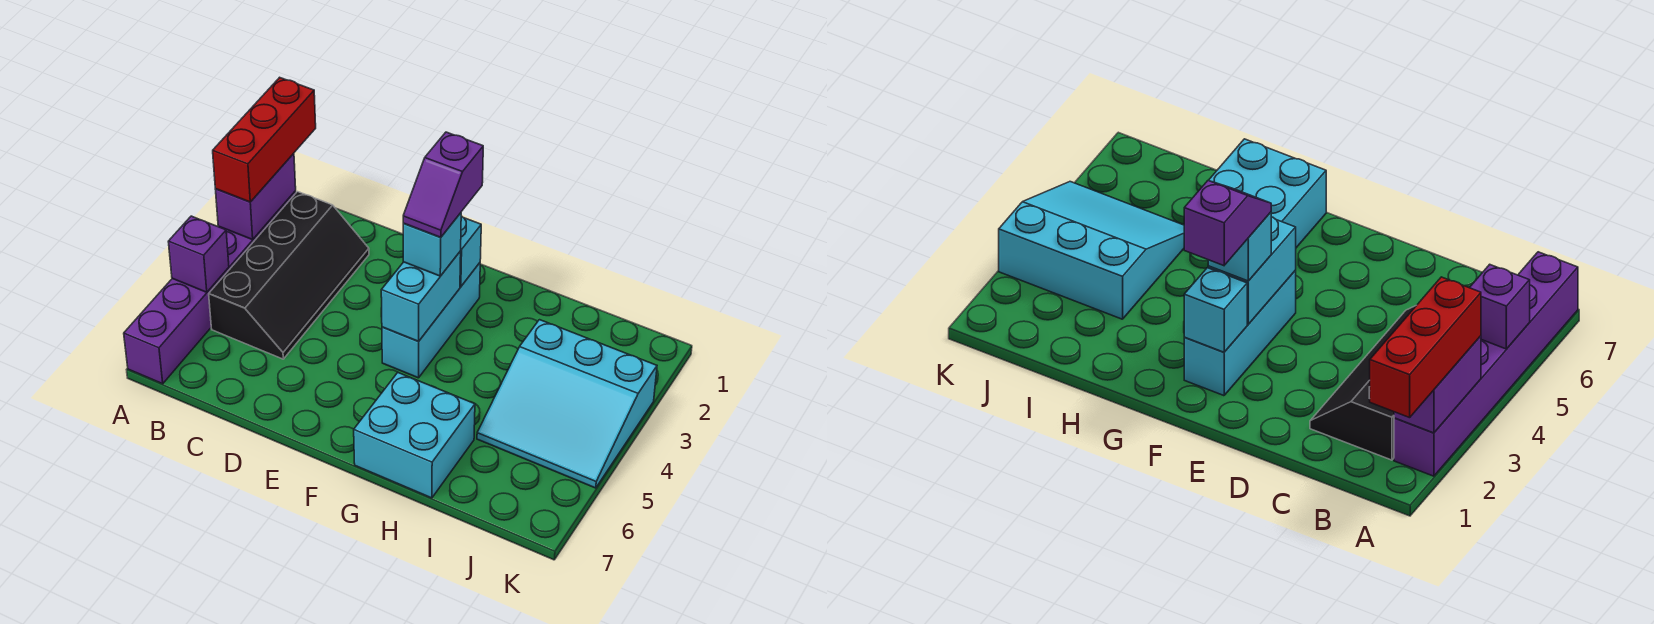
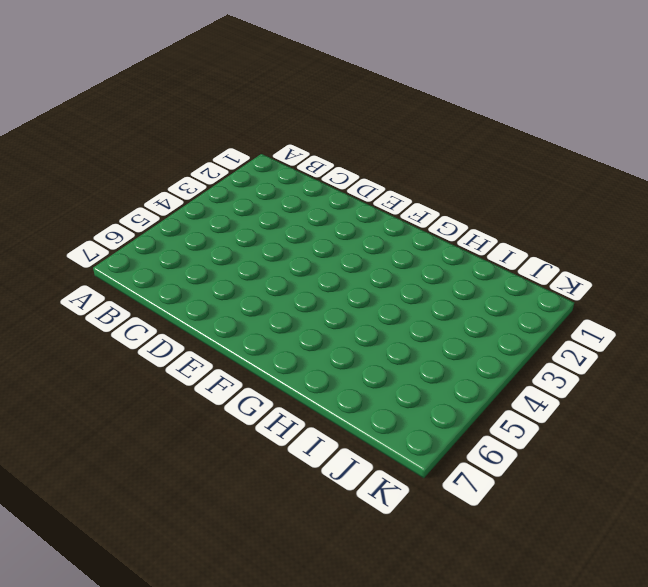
none -> purple 1x6 brick [124,191,296,384]
none -> black 2x4 slope [209,192,369,359]
none -> cyan 1x3 brick [382,263,480,378]

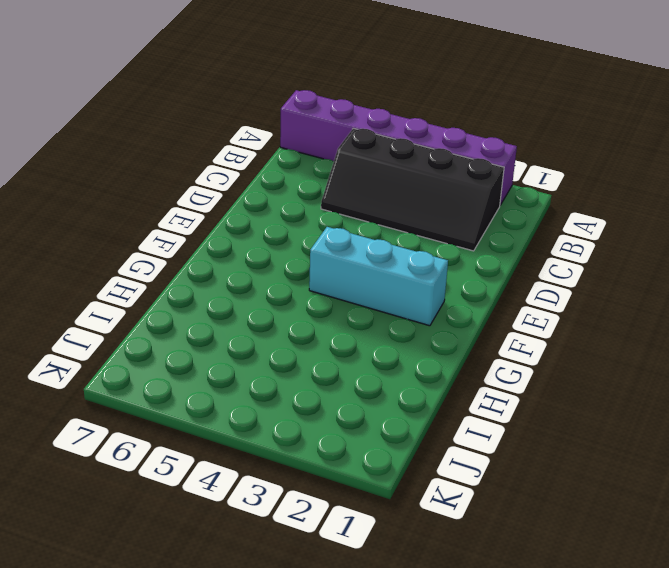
none -> cyan 2x2 brick [354,373,475,498]
none -> cyan 3x3 slope [477,320,657,488]
none -> purple 1x2 brick [215,153,296,240]

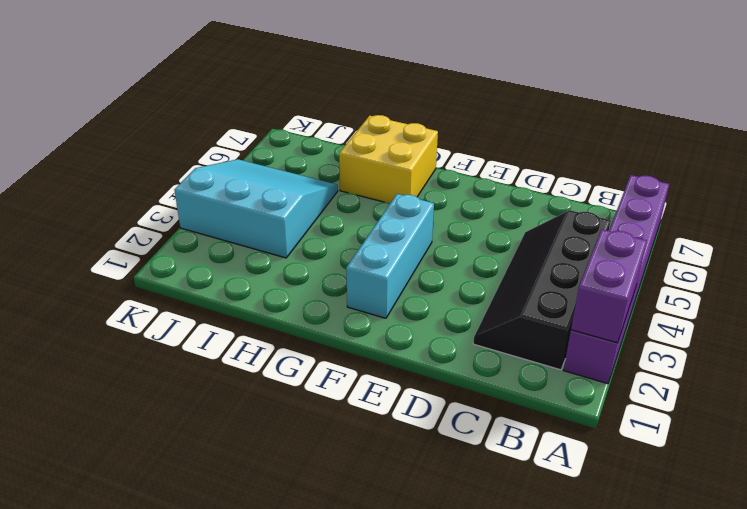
yellow 2x2 brick [339,115,438,203] -> cyan 2x2 brick [354,373,475,498]
none -> purple 1x1 brick [168,216,229,292]
none -> cyan 1x1 brick [460,216,481,287]
none -> cyan 1x2 brick [381,251,461,341]

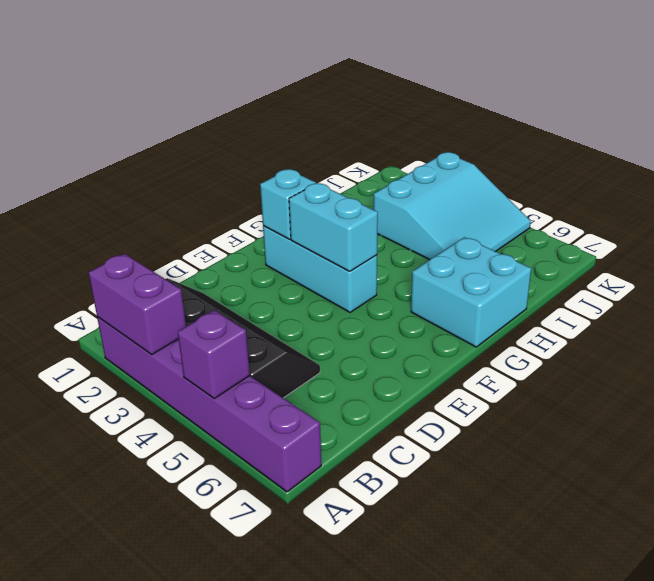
none -> red 1x3 brick [213,77,316,202]
none -> cyan 1x1 brick [403,213,461,276]
none -> purple 1x2 slope [403,132,483,237]

